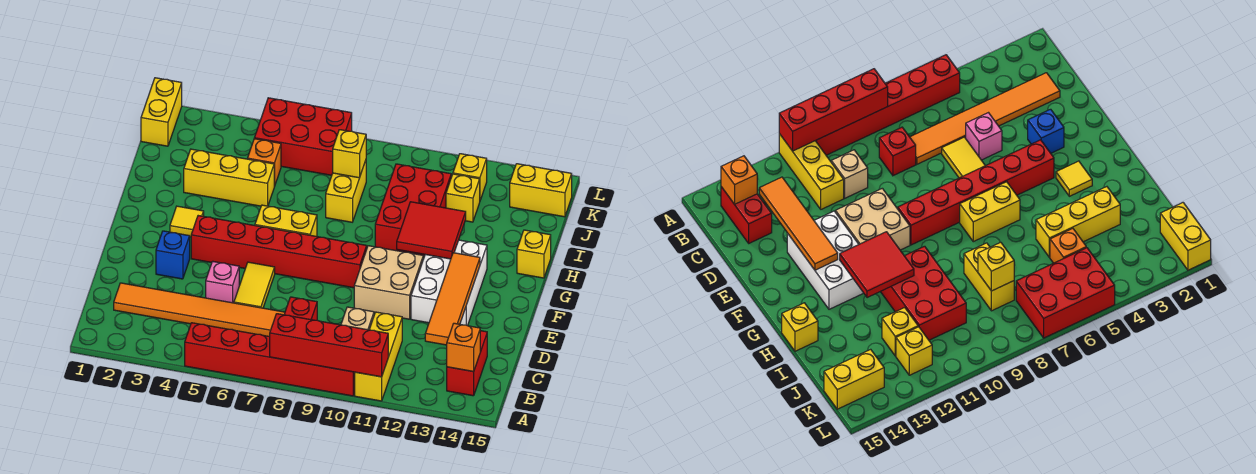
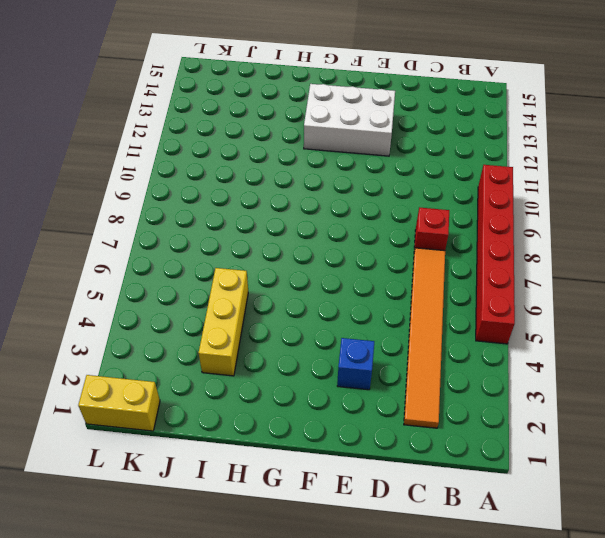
none -> yellow 1x3 brick [355,312,402,401]
none -> red 1x2 brick [447,331,487,396]
none -> tan 1x1 brick [341,307,374,330]

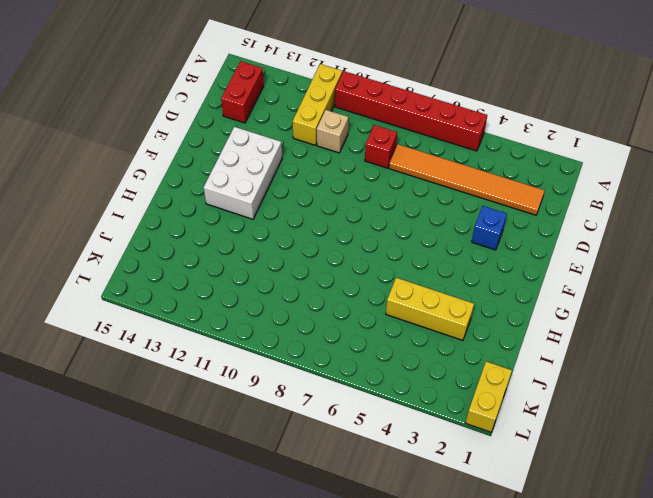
none -> pink 1x1 brick [206,261,239,303]
none -> yellow 1x2 tile [234,262,275,308]
none -> tan 2x2 brick [354,246,423,319]

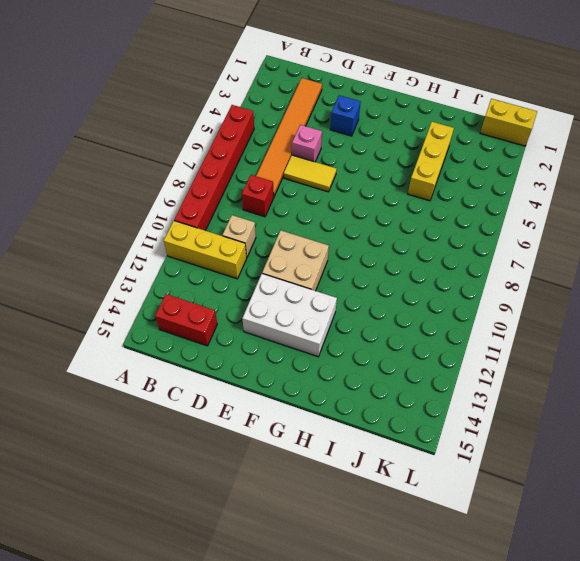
none -> red 1x6 brick [191,216,367,288]
none -> yellow 1x1 tile [170,206,204,237]
none -> yellow 1x2 brick [255,205,317,236]

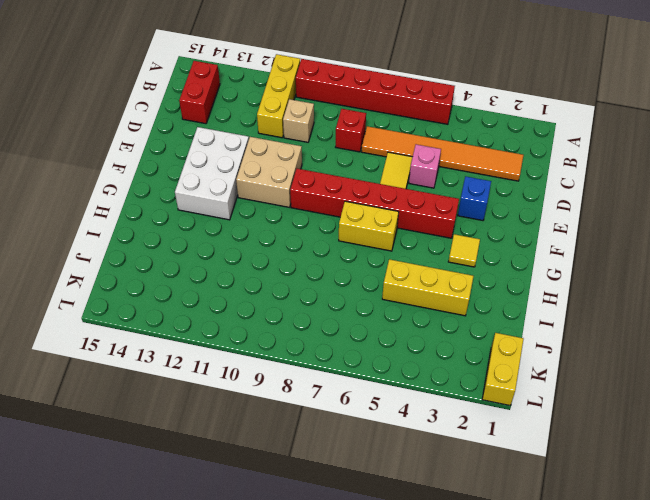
none -> red 2x3 brick [375,164,451,257]
none -> yellow 1x1 brick [517,230,551,278]
none -> yellow 1x2 brick [326,160,366,222]

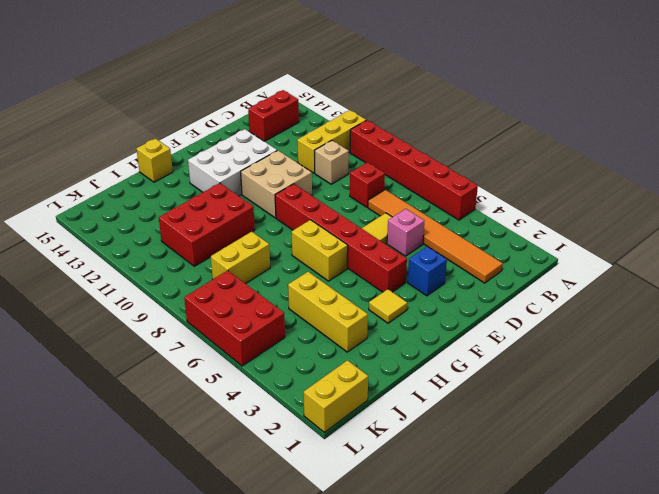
none -> orange 1x1 brick [248,139,281,187]
none -> yellow 1x1 brick [446,174,480,222]
none -> yellow 1x1 brick [453,154,487,200]

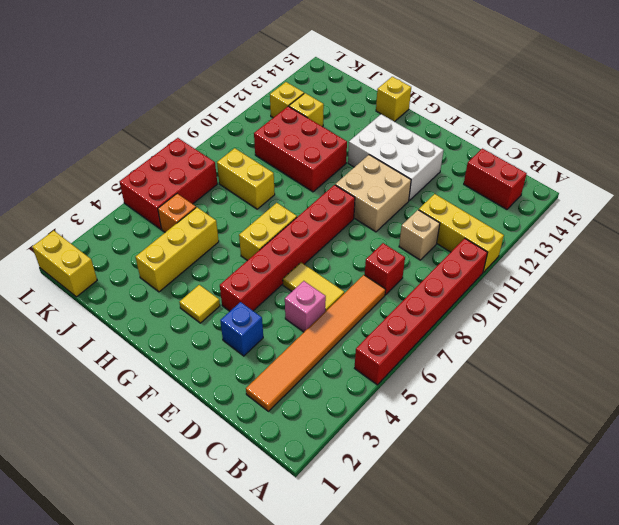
none -> yellow 1x2 brick [510,164,572,217]
none -> red 1x4 brick [270,314,388,377]
none -> orange 1x1 brick [447,323,480,371]

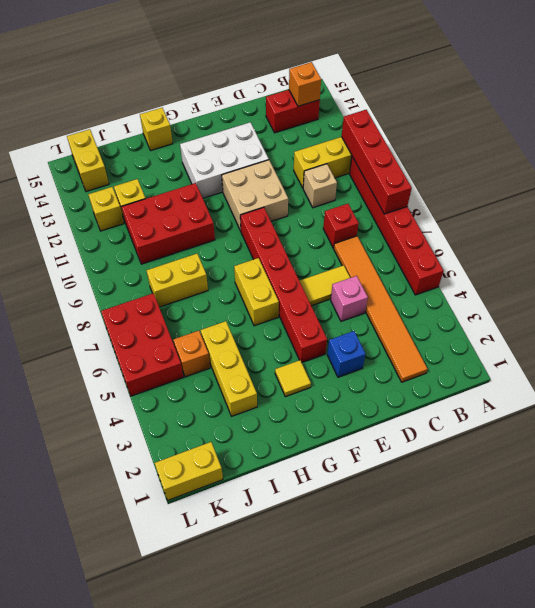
none -> orange 1x4 tile [425,253,480,345]
none -> red 2x2 tile [397,202,466,259]
none -> yellow 1x1 brick [333,130,366,178]

